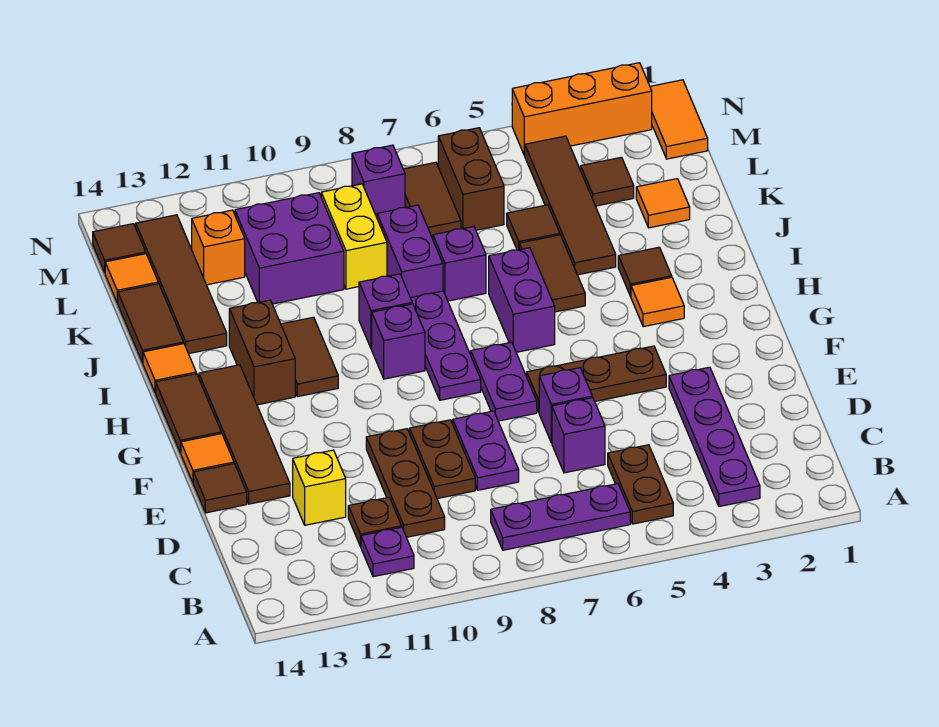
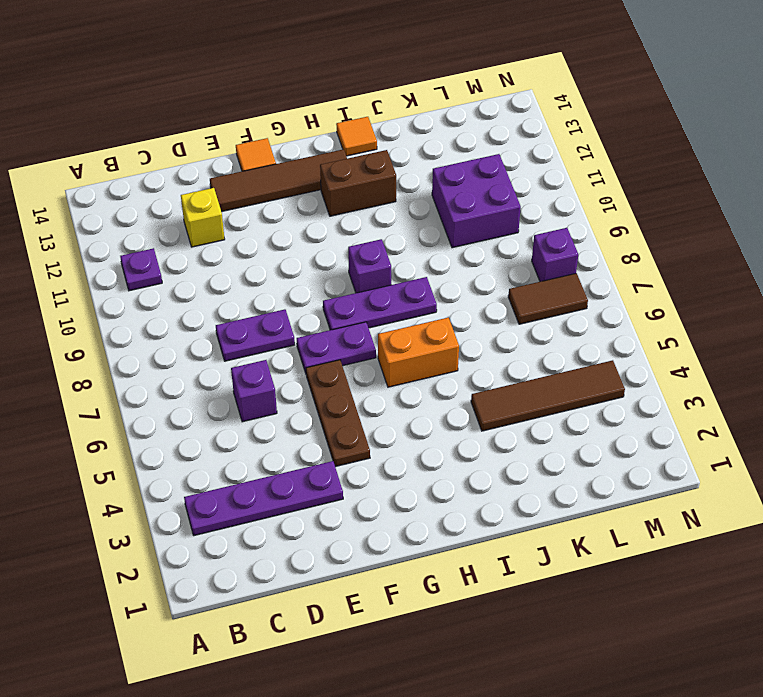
orange 1x2 brick [378,318,459,387] -> purple 1x2 brick [489,248,555,352]
none -> brown 1x2 plate [608,445,673,524]
none -> purple 1x3 plate [491,484,630,550]
none -> brown 1x3 plate [366,429,445,537]
none -> brown 1x1 plate [348,497,402,547]

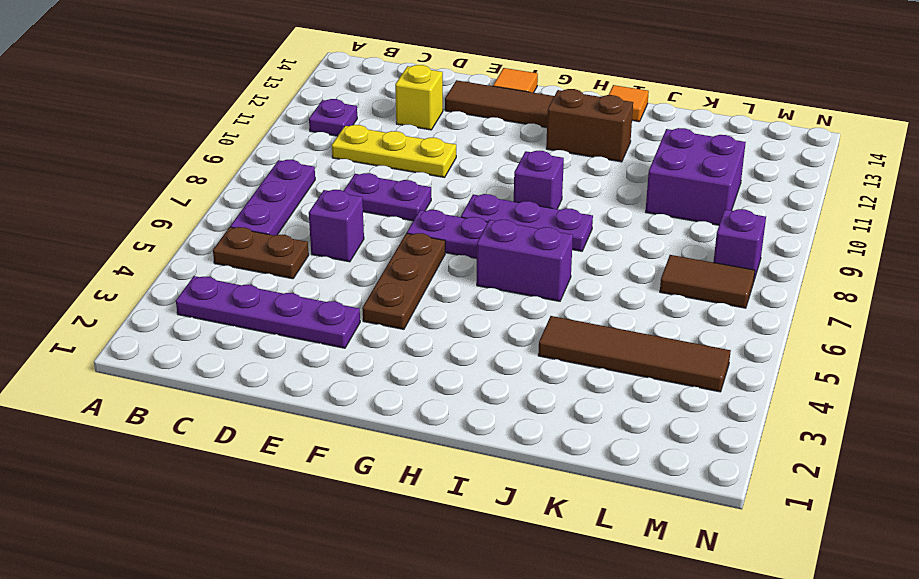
yellow 1x3 plate [332,125,456,178] -> brown 1x3 plate [366,429,445,537]
none -> brown 1x1 plate [348,497,402,547]
none -> brown 1x2 plate [410,420,475,499]
none -> purple 1x1 brick [539,368,592,443]
none -> brown 1x1 tile [193,464,247,513]

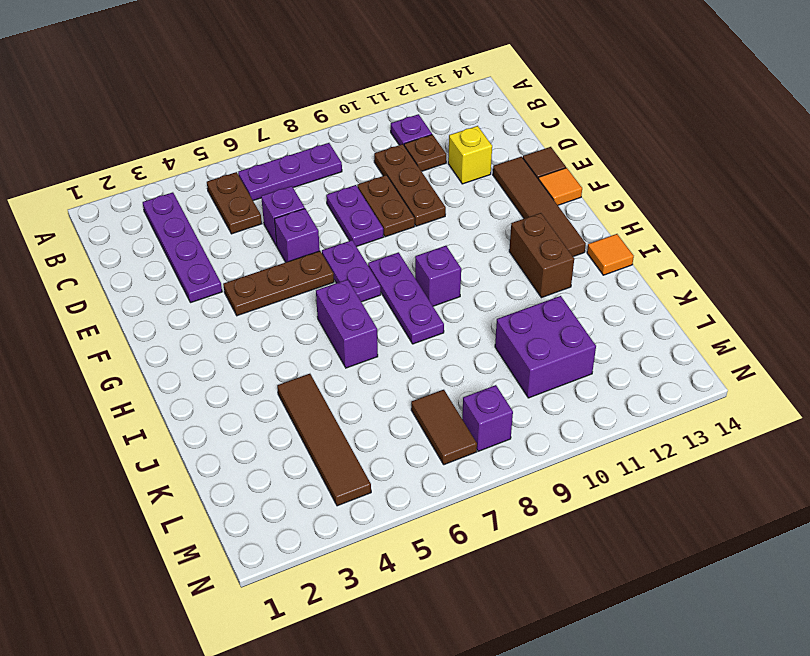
none -> brown 1x2 tile [156,374,221,453]
none -> orange 1x1 tile [631,277,684,327]
none -> brown 1x2 tile [281,317,338,397]
none -> brown 1x1 tile [618,247,672,296]

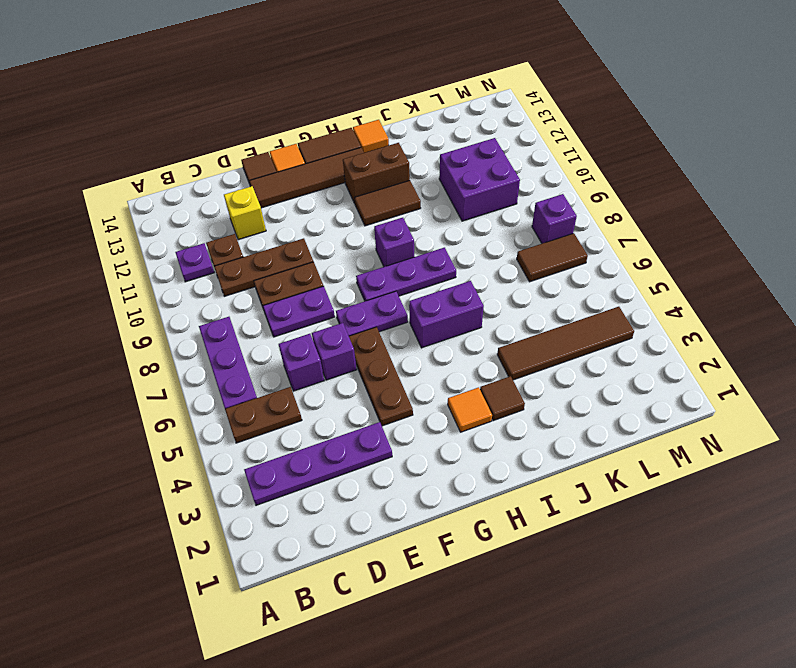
none -> brown 1x2 tile [519,235,585,312]
none -> purple 1x1 brick [359,274,412,349]
none -> purple 1x1 brick [433,226,486,301]
none -> purple 1x2 brick [377,205,443,298]

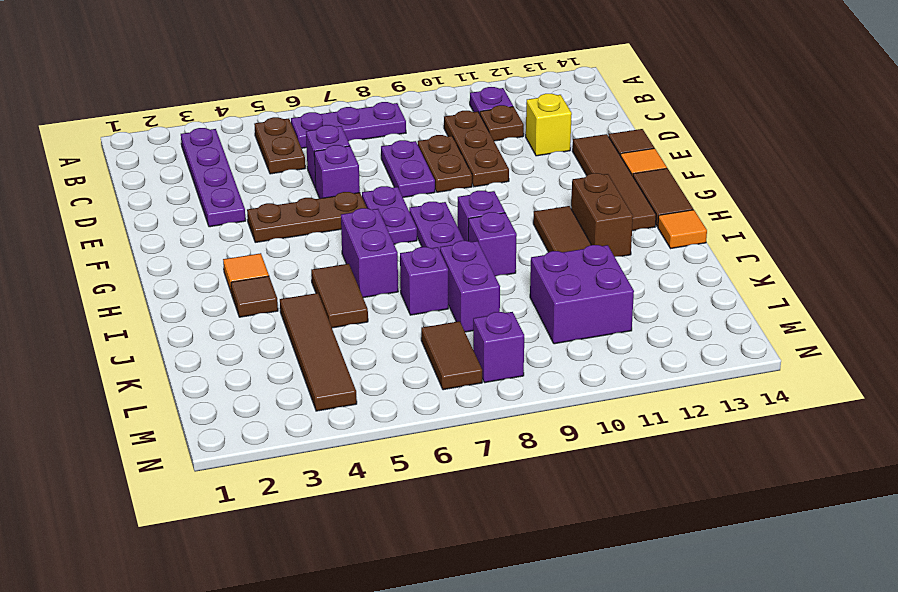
none -> brown 1x4 tile [136,215,227,354]
none -> brown 1x2 tile [118,284,184,363]
none -> orange 1x1 tile [636,179,690,228]
none -> brown 1x1 tile [507,205,560,250]

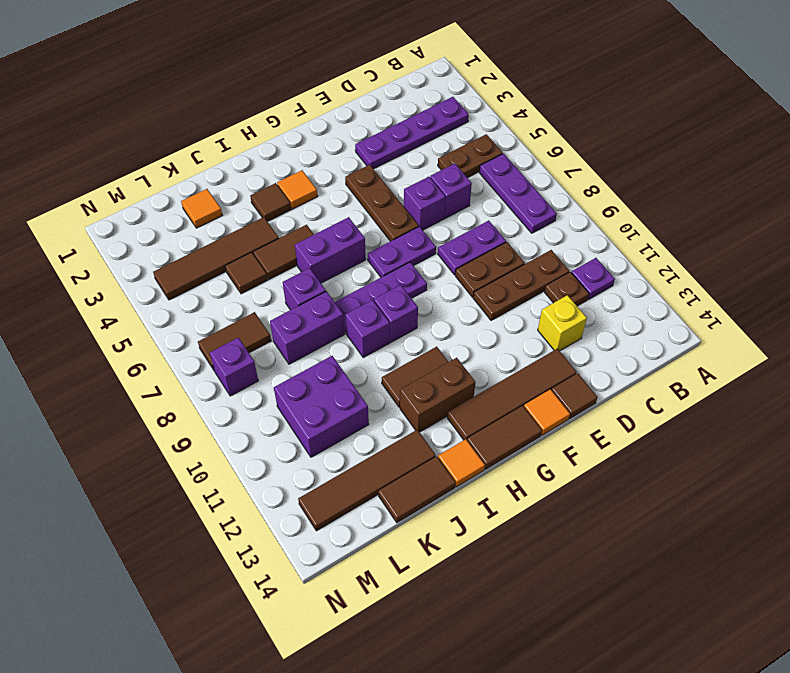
none -> yellow 1x2 brick [321,184,387,289]
none -> brown 1x1 tile [581,157,634,206]
none -> brown 1x2 brick [438,128,504,230]
none -> orange 1x1 brick [192,210,245,285]

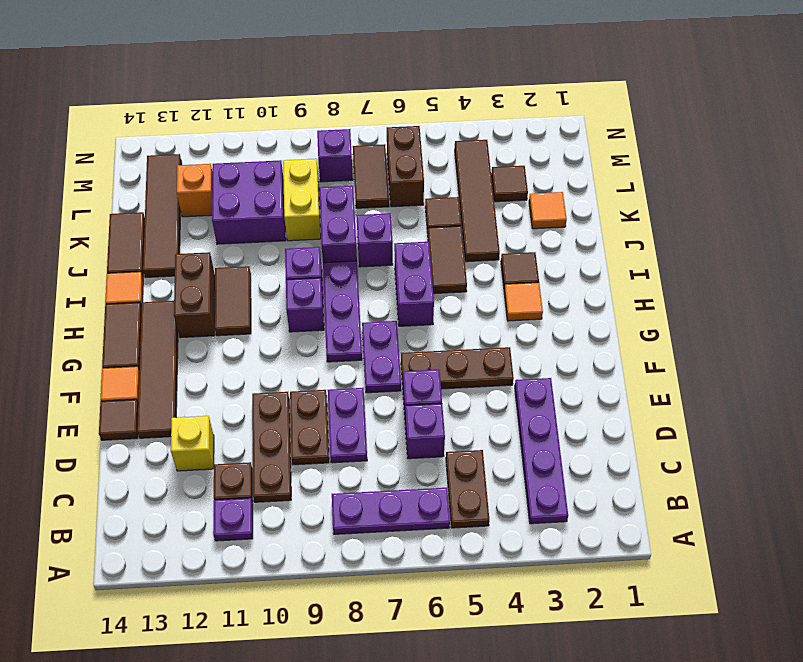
none -> orange 1x1 tile [105,254,158,303]
none -> orange 1x2 tile [650,80,708,159]
none -> brown 1x1 tile [93,224,146,272]
none -> orange 1x3 brick [512,63,652,155]

